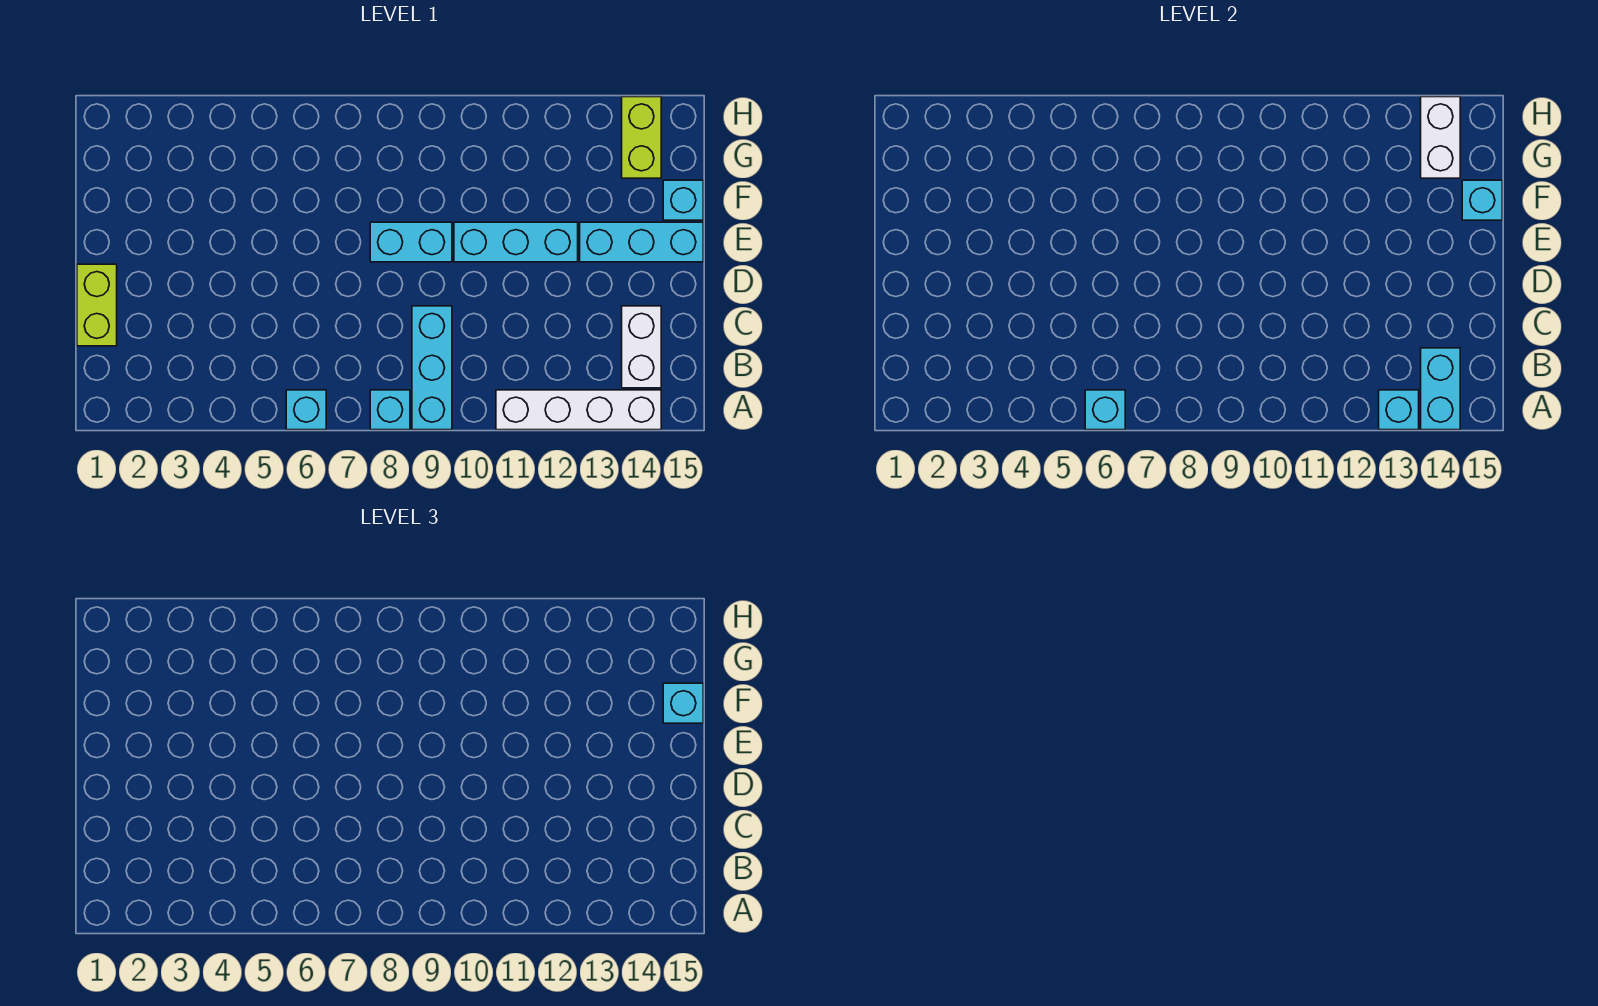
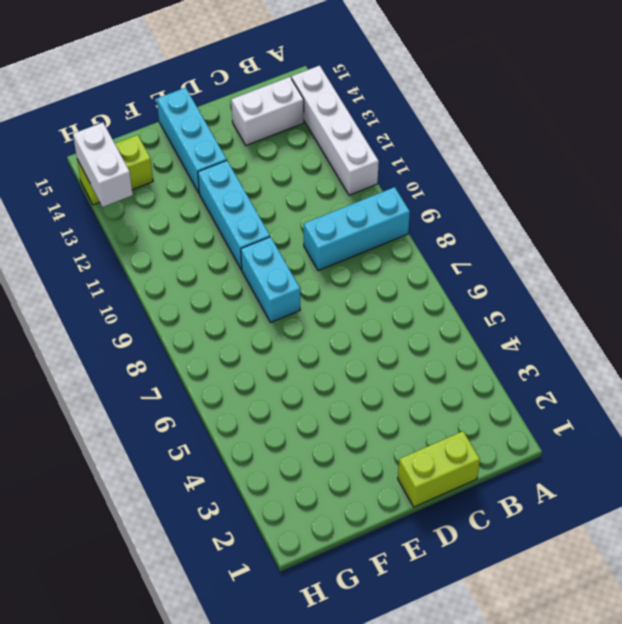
white 1x2 brick [73,122,133,207] -> white 1x2 brick turned to [1421,97,1460,178]
none -> cyan 1x1 brick [286,390,326,430]
none -> cyan 1x1 brick [370,390,410,430]
none -> cyan 1x1 brick [663,180,703,220]

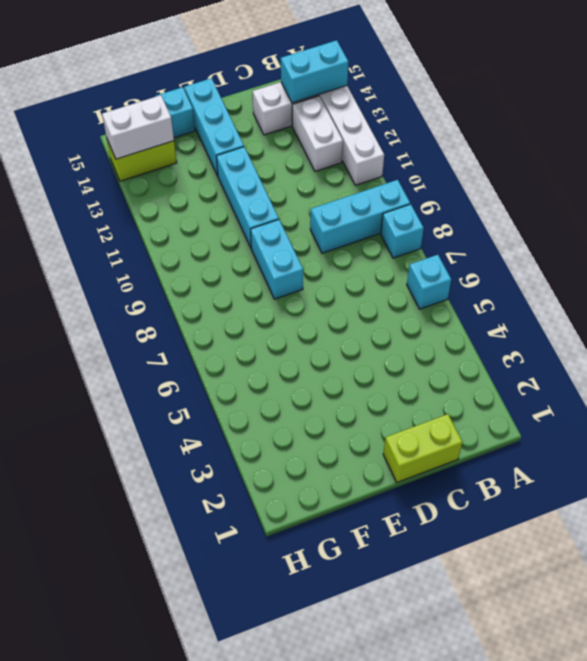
white 1x2 brick [292,96,343,171] -> none
none -> cyan 1x1 brick [1085,390,1125,430]
none -> cyan 1x1 brick [1379,390,1419,430]
none -> cyan 1x1 brick [1462,180,1502,220]

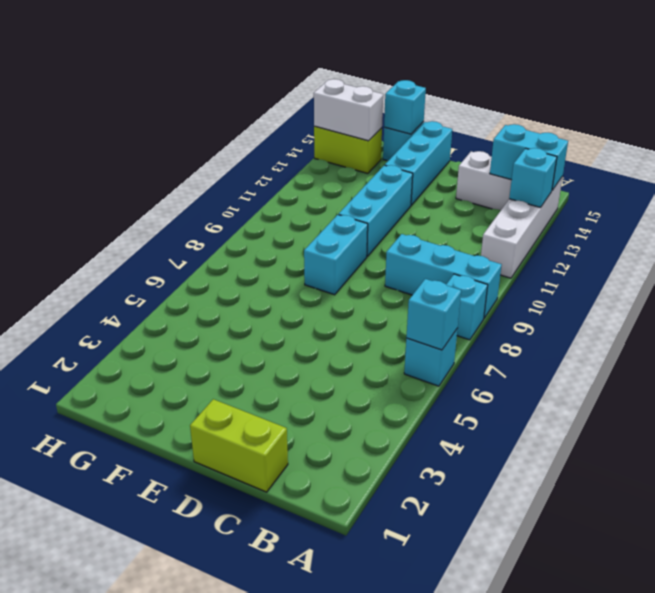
none -> cyan 1x1 brick [663,683,703,723]

